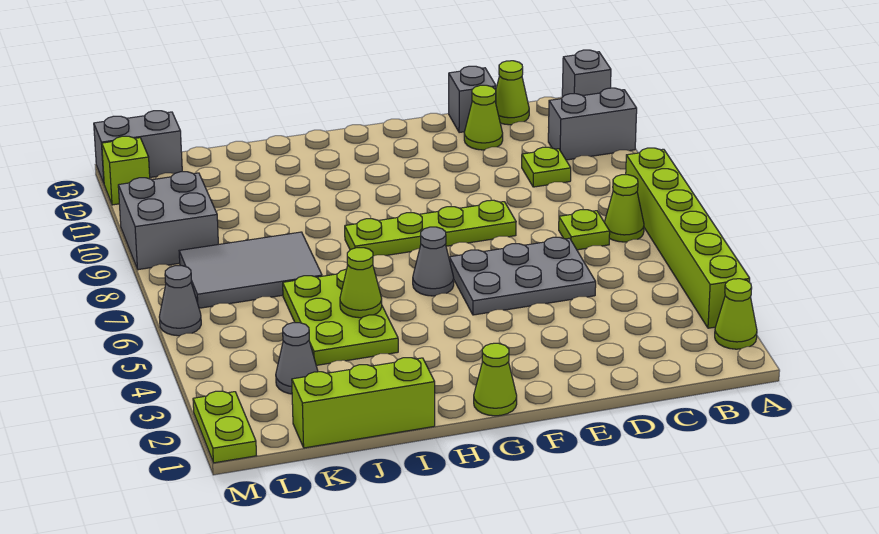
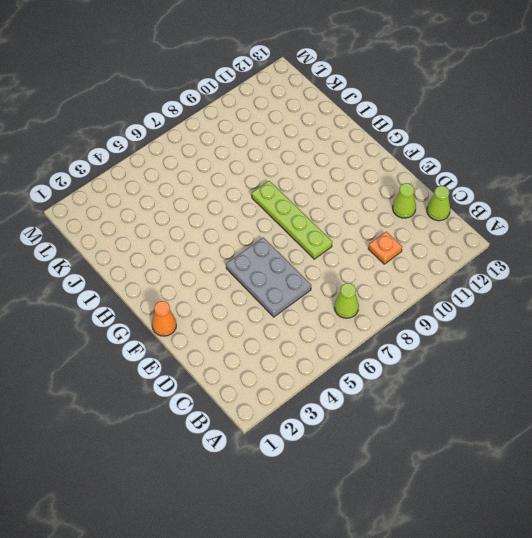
orange 1x1 plate [368,232,402,264] -> lime 1x1 plate [522,147,571,187]
orange 1x1 cone [152,301,176,336] -> none
none -> lime 1x1 cone [715,279,757,349]
none -> lime 1x6 brick [626,148,750,328]
none -> grey 1x2 brick [548,88,637,160]

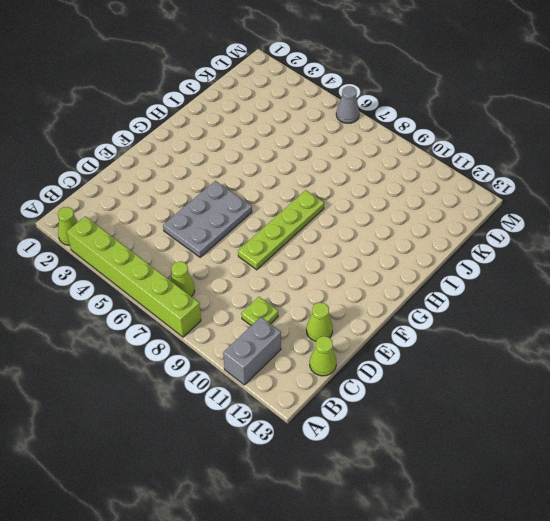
none -> grey 1x1 brick [562,50,611,97]
none -> lime 1x1 plate [559,210,610,250]
none -> grey 1x1 brick [449,66,496,133]

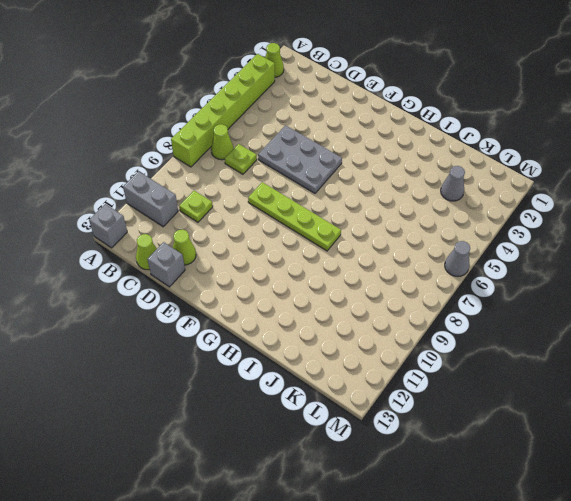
none -> lime 1x1 cone [474,343,517,416]
none -> grey 1x1 cone [413,227,454,296]
none -> lime 1x3 brick [292,358,435,448]

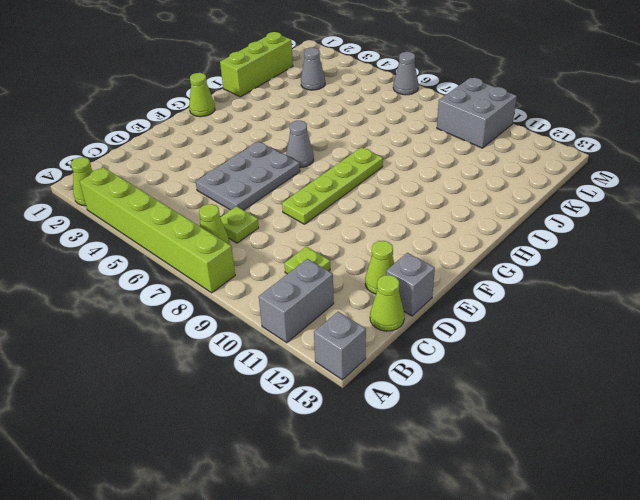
none -> lime 2x3 plate [283,269,398,365]
none -> grey 2x3 tile [179,232,322,308]
none -> grey 1x2 brick [94,111,182,183]

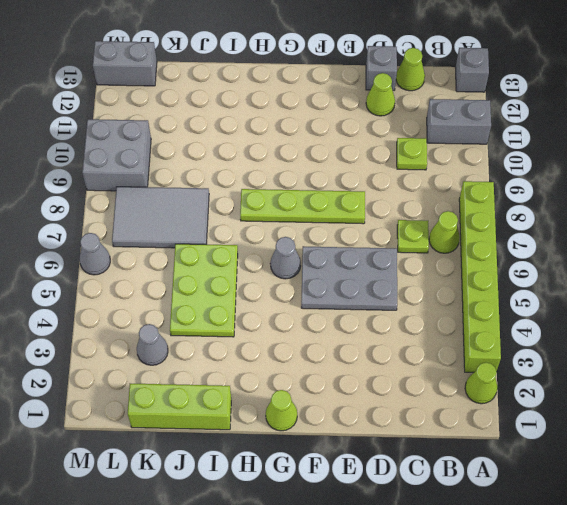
none -> lime 1x2 plate [193,391,256,463]
none -> lime 1x1 brick [102,136,150,205]
none -> lime 1x1 cone [340,248,382,318]

